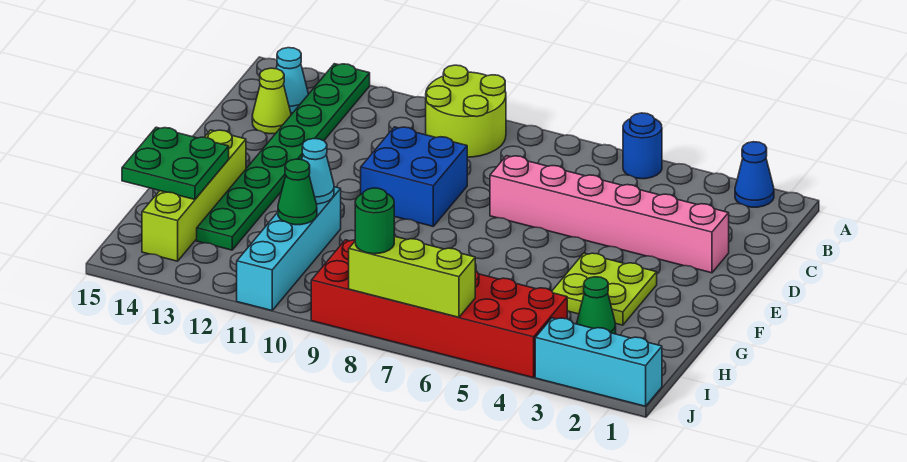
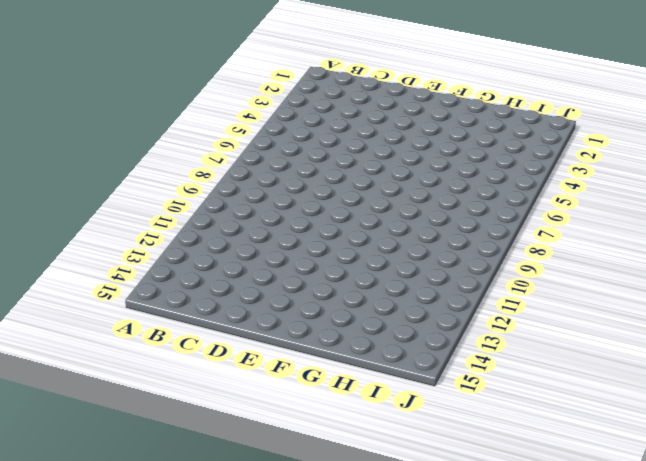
none -> blue 1x1 cone [735,142,774,207]
none -> blue 1x1 round brick [623,113,662,179]
none -> lime 2x2 round brick [426,65,506,157]

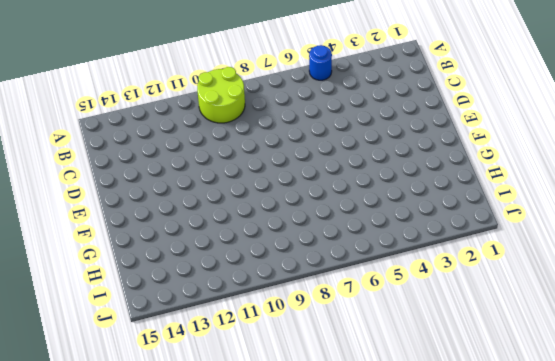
none -> blue 1x1 cone [735,142,774,207]
none -> green 1x8 plate [197,64,370,250]
none -> cyan 1x1 cone [276,48,308,113]

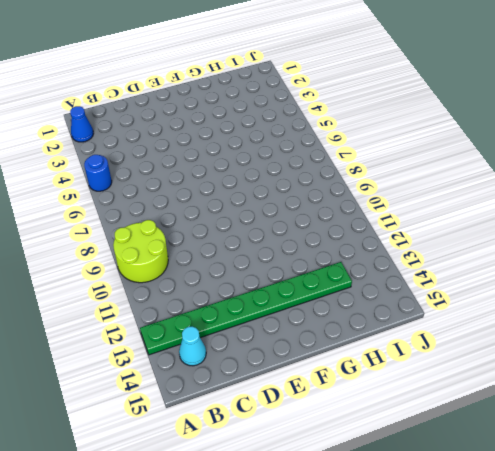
none -> lime 1x1 cone [252,68,291,134]
none -> pink 1x6 brick [490,156,729,273]
none -> blue 2x2 brick [361,127,467,226]

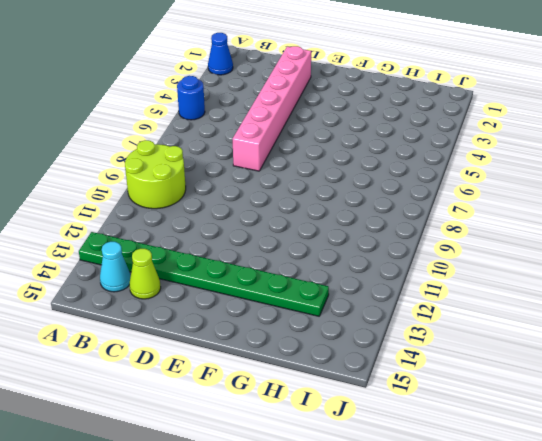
none -> blue 2x2 brick [361,127,467,226]
none -> lime 2x2 plate [552,253,657,325]
none -> lime 1x4 brick [142,130,246,261]

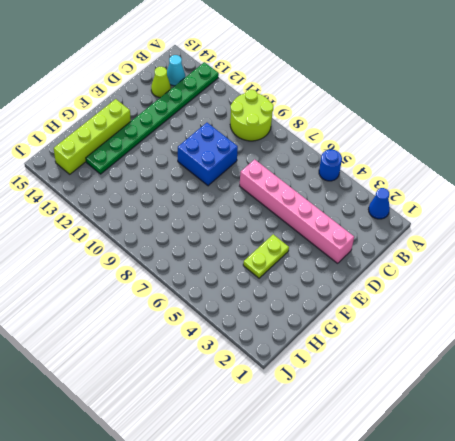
lime 1x2 plate [243,234,289,278] -> lime 2x2 plate [552,253,657,325]
none -> cyan 1x4 brick [237,187,341,311]
none -> green 1x1 cone [577,277,616,334]
none -> red 2x6 brick [311,240,567,378]

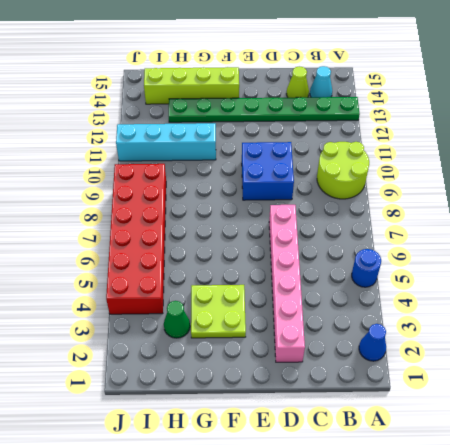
none -> cyan 1x3 brick [535,318,662,406]
none -> cyan 1x1 cone [302,139,334,204]
none -> green 2x2 plate [122,127,229,199]

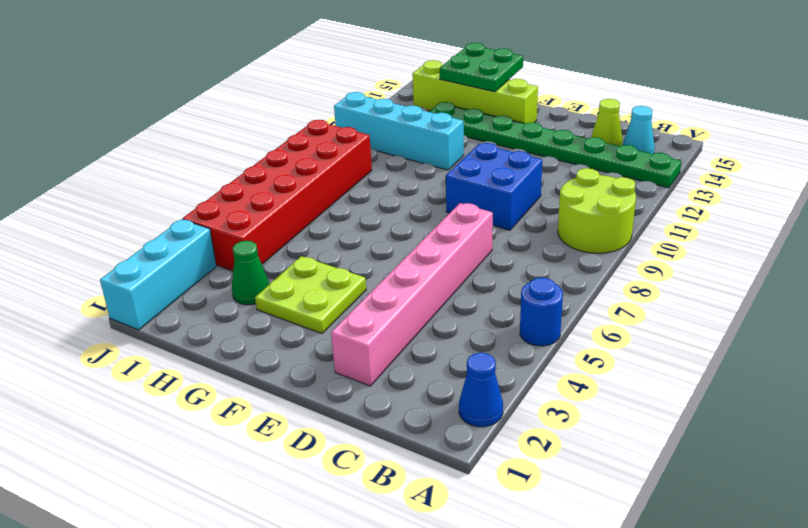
none -> cyan 1x1 cone [302,139,334,204]
none -> green 1x1 cone [278,159,317,225]
none -> lime 1x3 brick [349,236,475,317]

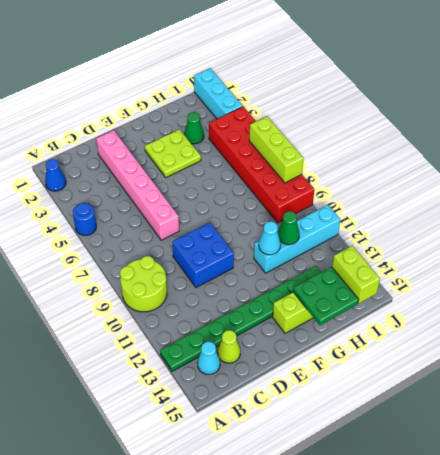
lime 1x2 brick [332,246,380,303] -> none
none -> green 1x1 round brick [355,188,394,254]

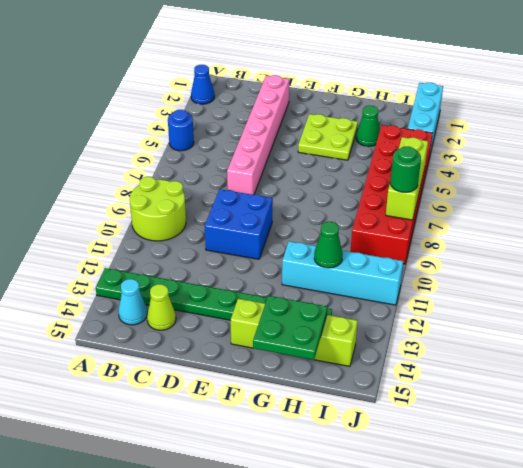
none -> cyan 1x1 cone [302,139,334,204]

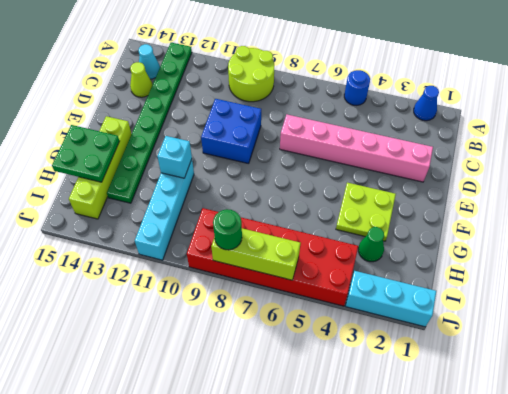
cyan 1x1 brick [157,136,192,178] -> cyan 1x1 cone [302,139,334,204]
none -> green 1x1 cone [278,159,317,225]

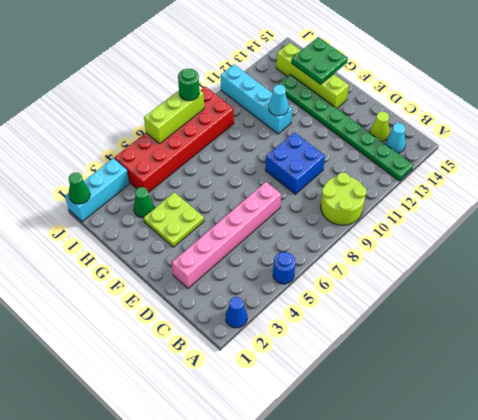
green 1x1 cone [69,173,90,204] -> green 1x1 cone moved to [278,159,317,225]

